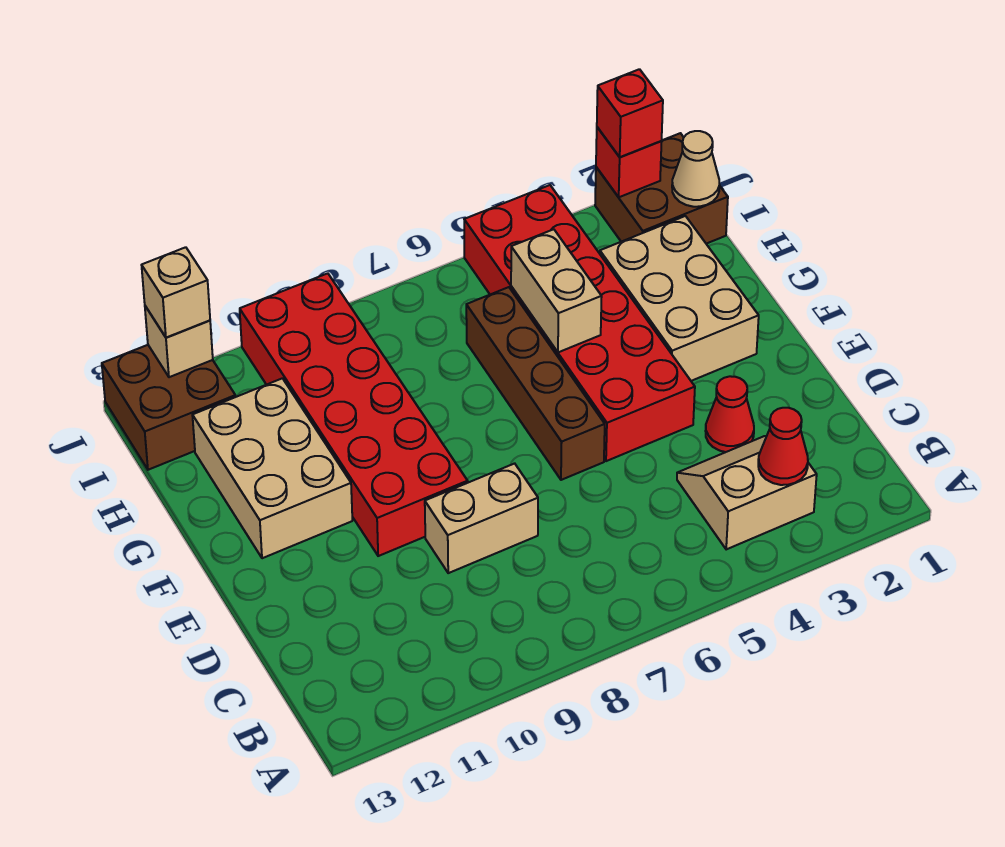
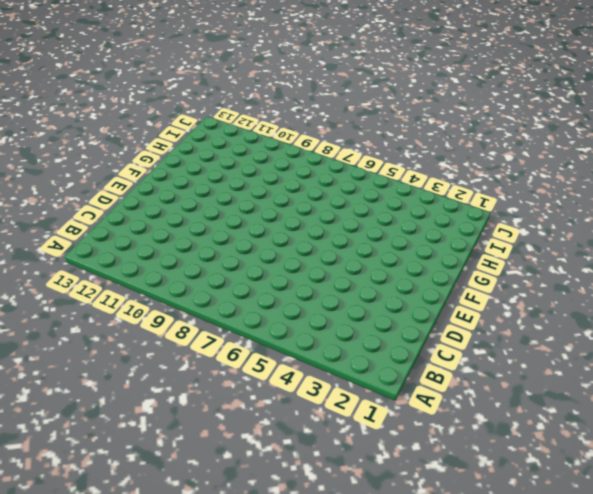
none -> tan 2x2 slope [677,436,817,549]
none -> red 1x1 cone [706,376,754,452]
none -> tan 1x2 brick [425,463,538,573]

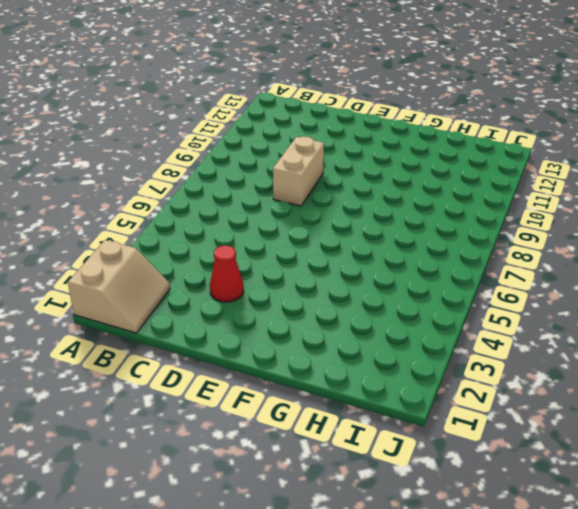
tan 2x2 slope [68,240,170,333] -> tan 2x2 slope moved to [677,436,817,549]
none -> red 2x6 brick [464,185,695,461]
none -> brown 1x4 brick [466,287,605,480]
none -> red 2x6 brick [240,273,468,556]

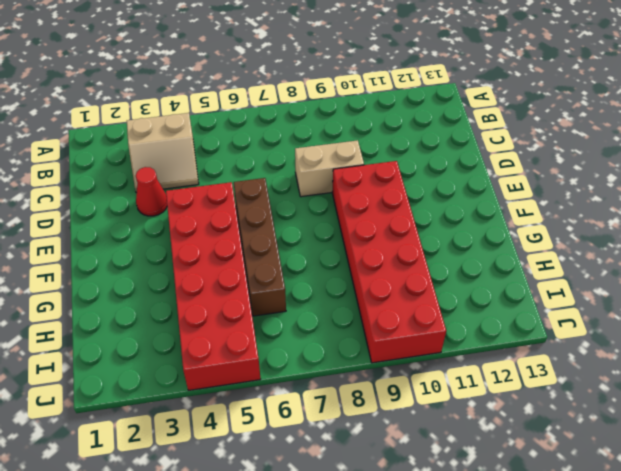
none -> tan 2x3 brick [600,216,759,381]
none -> tan 2x3 brick [192,378,352,558]
none -> brown 2x2 brick [595,133,728,244]

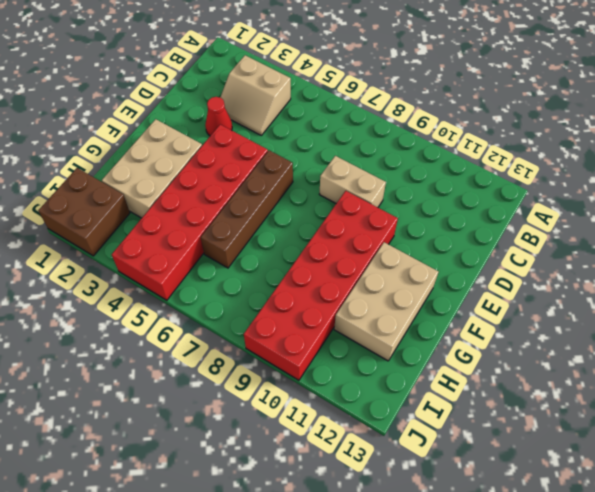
none -> brown 2x2 brick [102,345,236,470]
none -> red 1x1 cone [758,408,808,485]
none -> tan 1x2 brick [511,229,602,352]

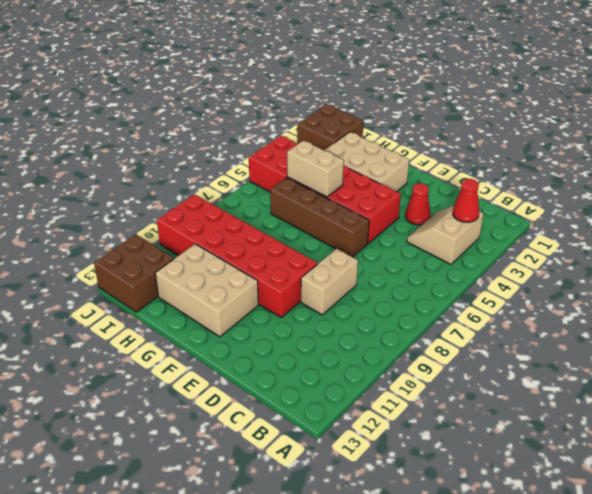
none -> tan 1x1 cone [672,131,719,207]
none -> red 1x1 brick [596,127,662,197]
none -> tan 1x1 brick [145,306,213,377]

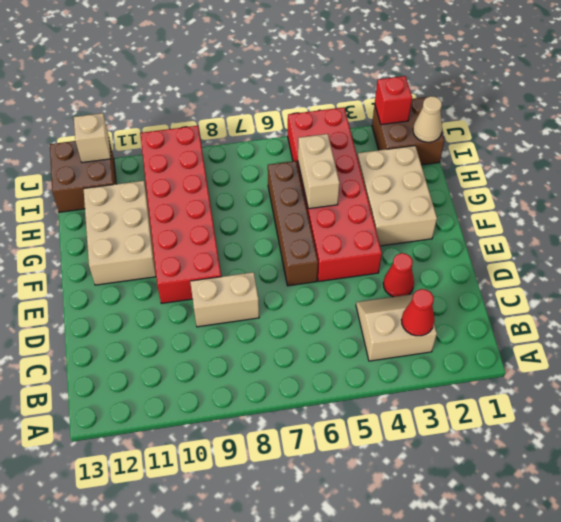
none -> red 1x1 brick [597,69,663,157]
none -> tan 1x1 brick [142,247,210,338]

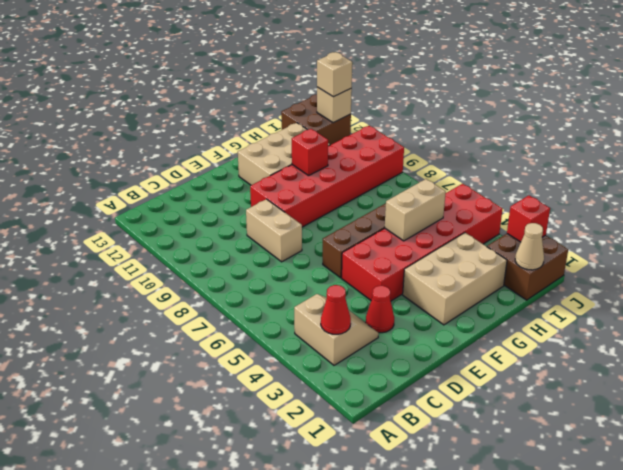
red 1x1 brick [292,129,328,176] -> red 1x1 brick moved to [597,69,663,157]

